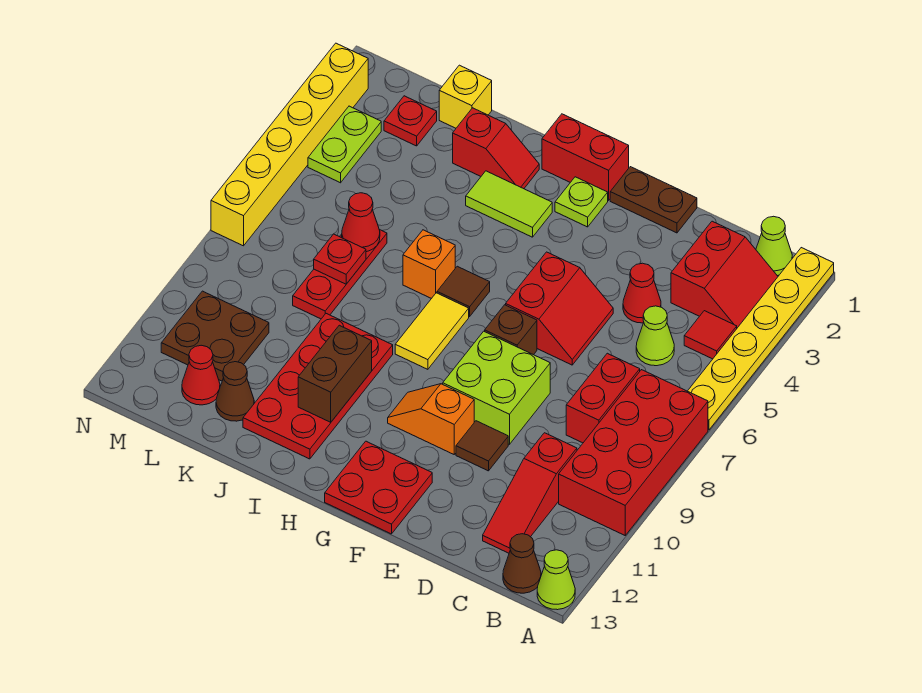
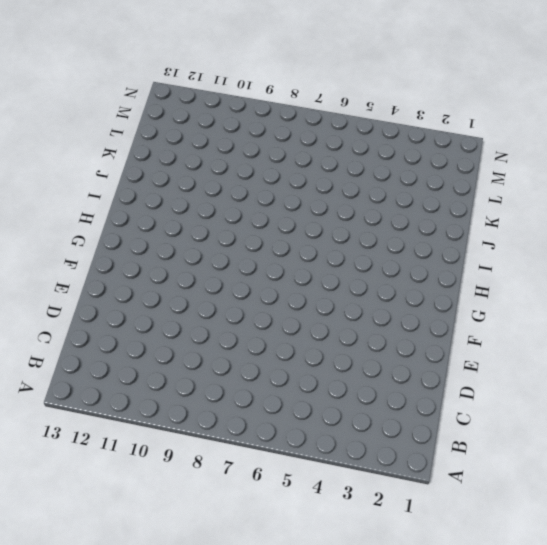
none -> yellow 1x6 plate [688,248,834,430]
none -> red 2x4 brick [559,370,708,535]
none -> lime 1x1 cone [537,550,575,610]
none -> lime 1x1 cone [756,216,792,276]

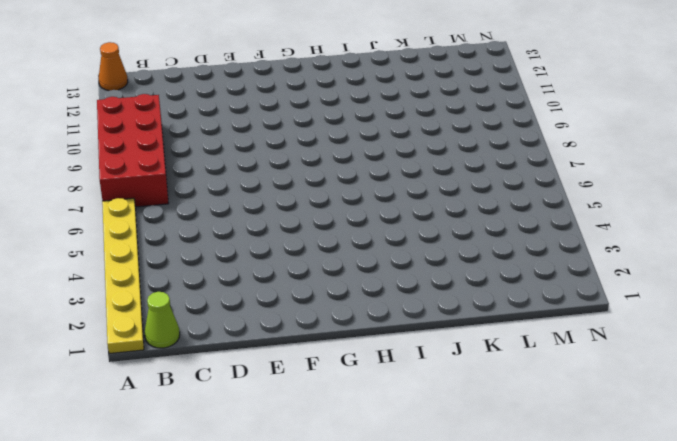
orange 1x1 cone [98,42,128,91] -> lime 1x1 cone [537,550,575,610]
none -> red 2x2 slope [671,221,778,328]
none -> red 1x1 tile [684,311,737,359]
none -> brown 1x1 cone [503,534,541,593]
none -> lime 1x1 cone [636,306,674,366]

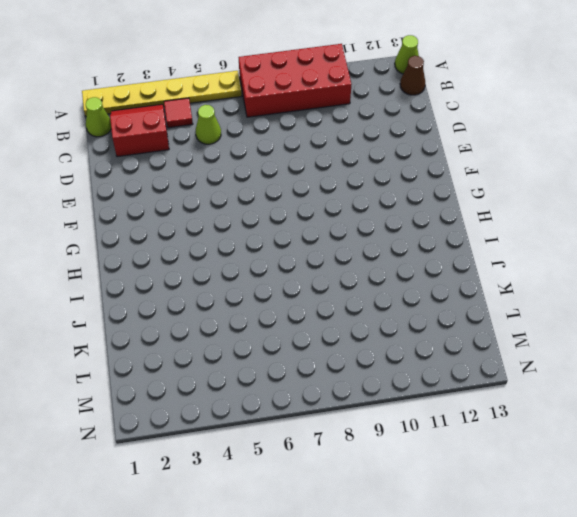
none -> red 1x2 brick [566,353,640,443]
none -> red 1x3 slope [483,433,577,553]
none -> red 1x1 cone [623,263,661,323]
none -> brown 1x2 plate [610,167,697,233]

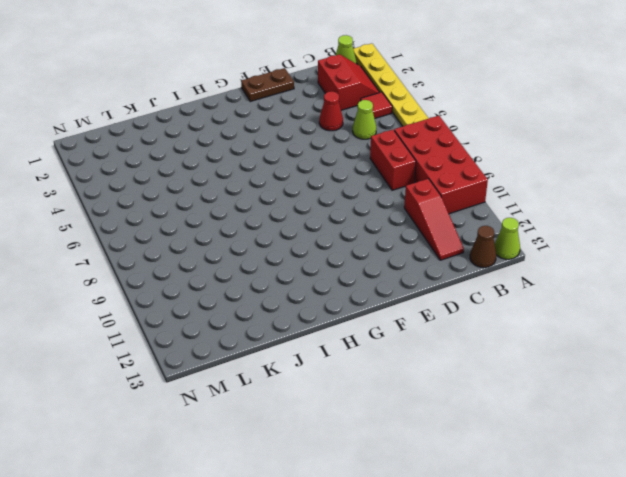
none -> red 2x2 slope [506,252,613,365]
none -> lime 2x2 brick [443,331,550,444]
none -> brown 1x1 tile [456,421,508,471]
none -> brown 1x1 brick [485,305,537,355]

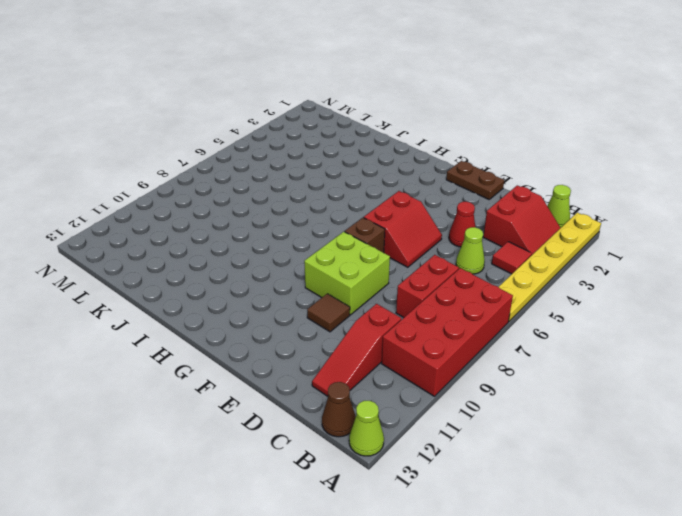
none -> orange 1x2 slope [388,384,474,454]
none -> red 2x2 plate [325,441,432,534]
none -> red 1x2 brick [542,114,629,200]
none -> lime 1x1 plate [555,177,608,227]

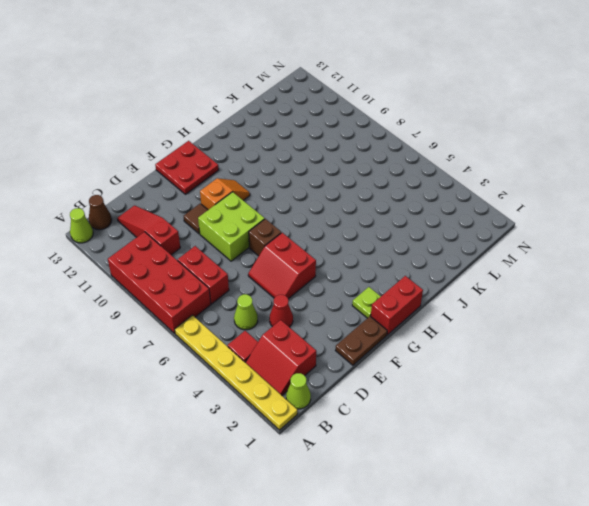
none -> lime 1x2 tile [466,171,552,237]
none -> brown 1x1 tile [437,266,490,316]
none -> yellow 1x2 tile [395,293,469,369]
none -> red 1x2 slope [453,108,539,189]

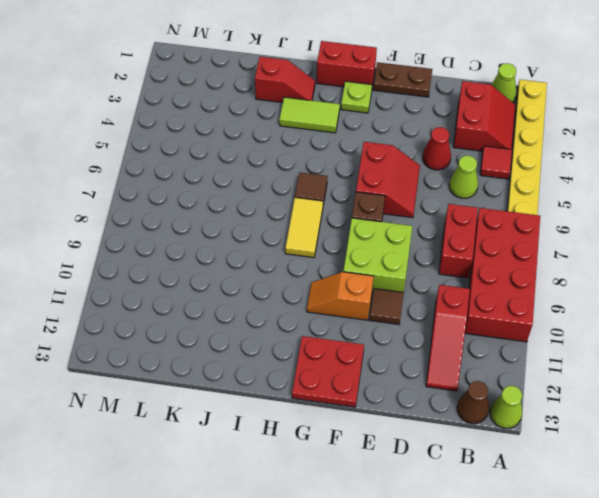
none -> orange 1x1 brick [403,230,455,299]
none -> red 2x4 plate [243,314,393,459]
none -> yellow 1x1 brick [439,65,492,128]
none -> red 1x3 plate [293,230,387,319]

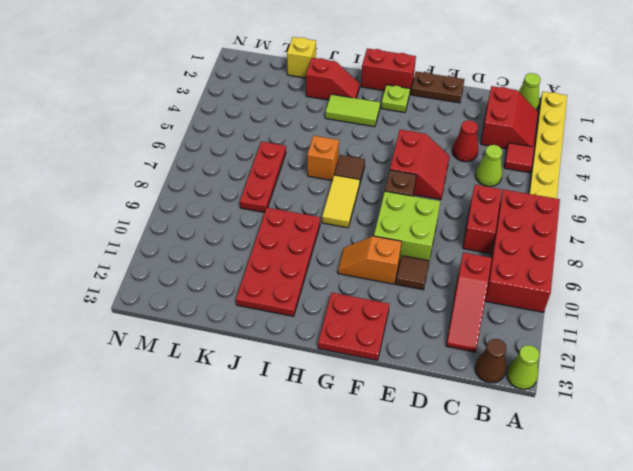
none -> brown 1x1 cone [216,362,254,421]
none -> red 1x1 plate [384,96,437,146]
none -> brown 2x2 plate [161,291,269,381]
none -> red 1x1 cone [182,345,220,405]

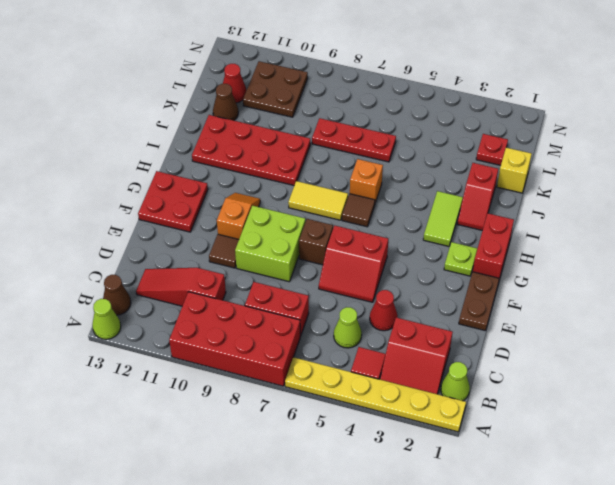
none -> lime 1x2 plate [308,106,381,183]
none -> yellow 1x6 brick [211,43,368,246]
none -> brown 1x2 brick [298,325,372,422]
none -> red 1x1 cone [342,193,380,252]

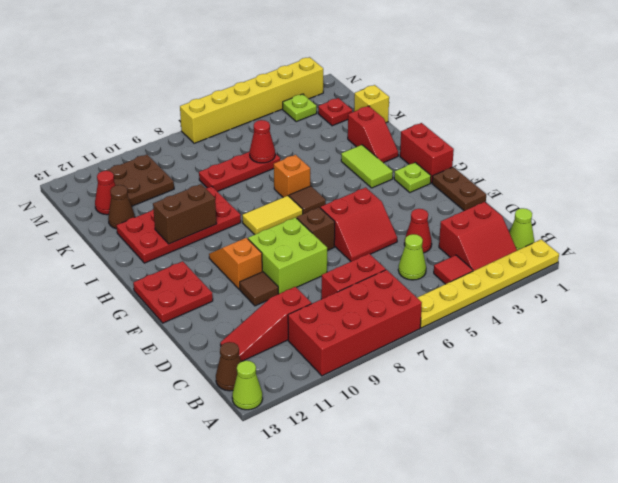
lime 1x1 plate [283,94,317,122] -> lime 1x2 plate [308,106,381,183]
none -> red 1x1 plate [314,234,366,284]

